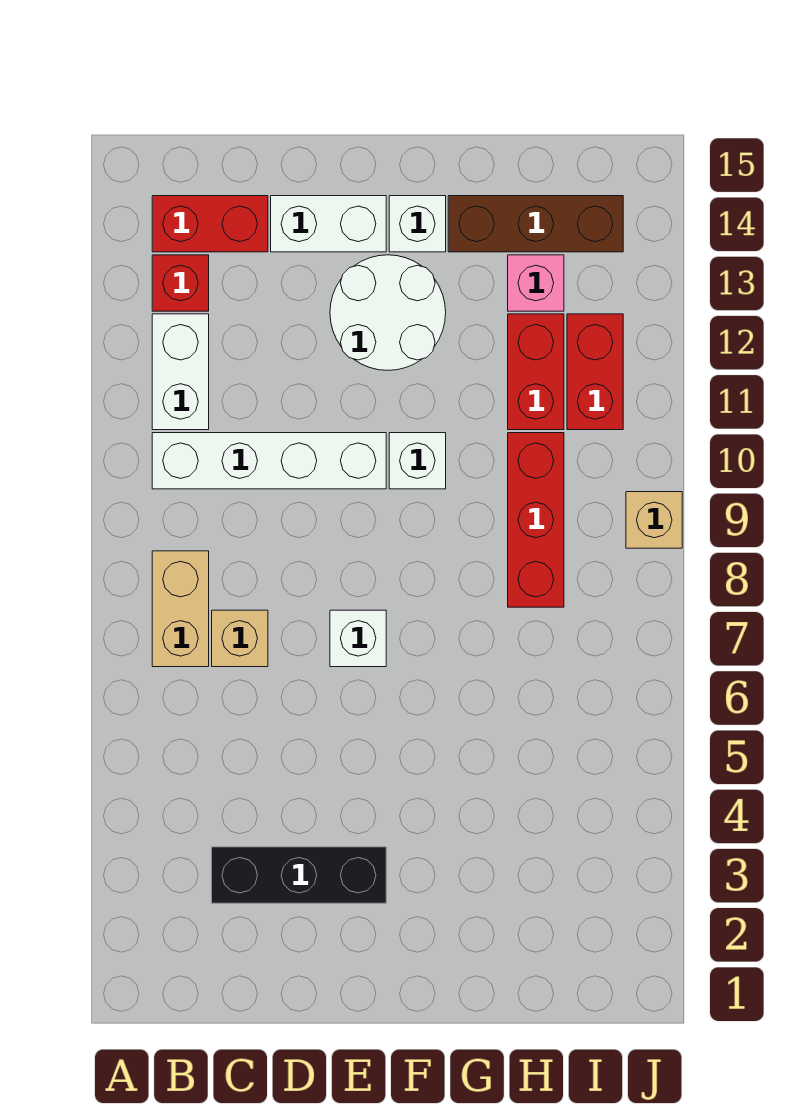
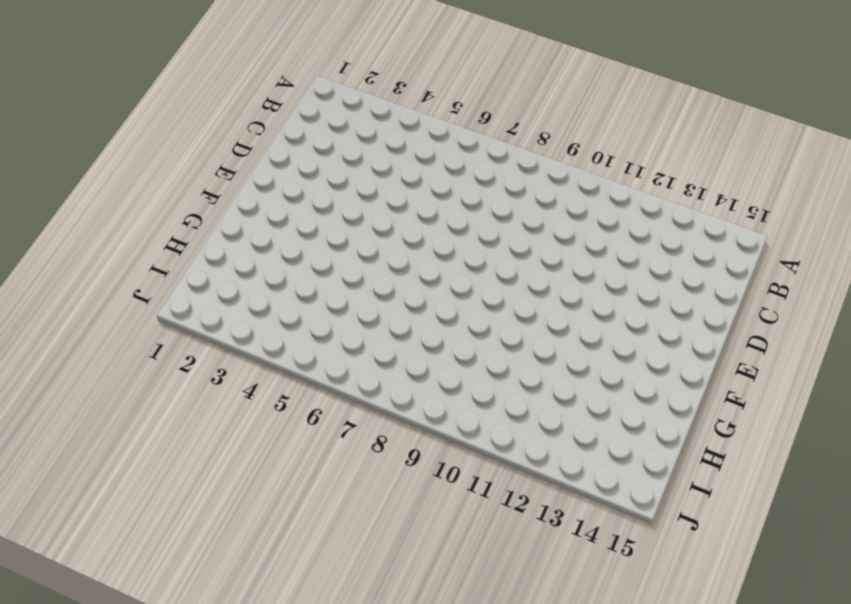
none -> tan 1x2 brick [152,551,209,667]
none -> white 1x4 brick [152,433,386,489]
none -> white 1x2 brick [152,314,209,430]

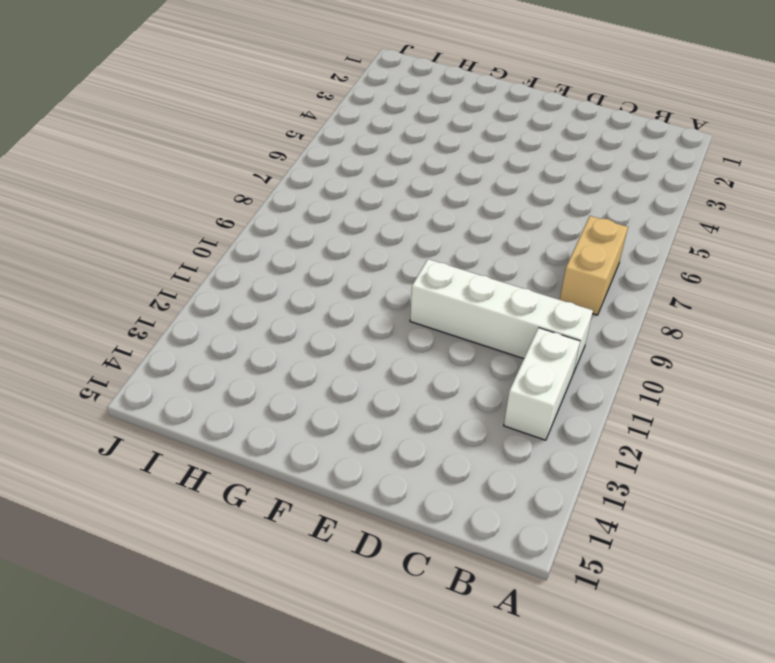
none -> red 1x1 brick [152,255,209,311]
none -> red 1x2 brick [152,196,268,252]
none -> black 1x3 brick [212,847,386,903]

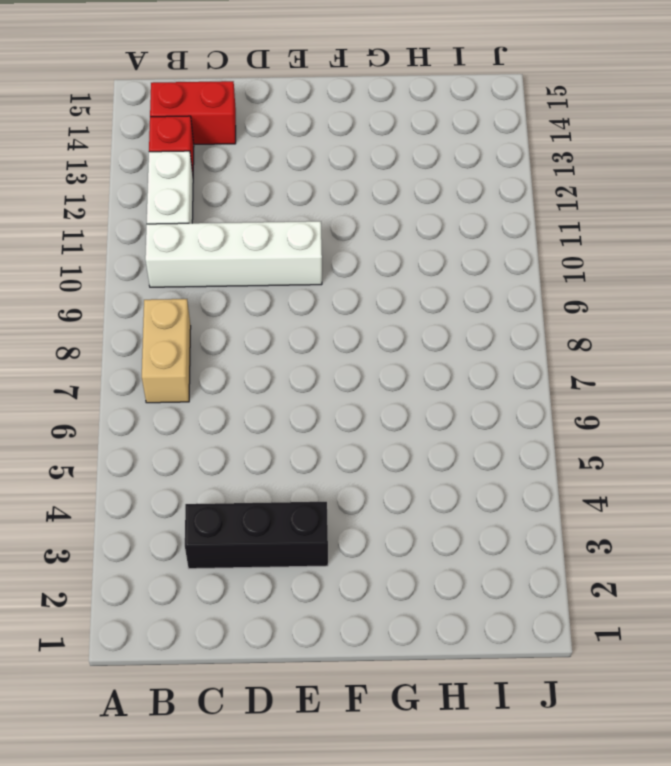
none -> tan 1x1 brick [212,610,268,667]
none -> white 1x2 brick [271,196,386,252]
none -> white 1x1 brick [330,610,386,667]

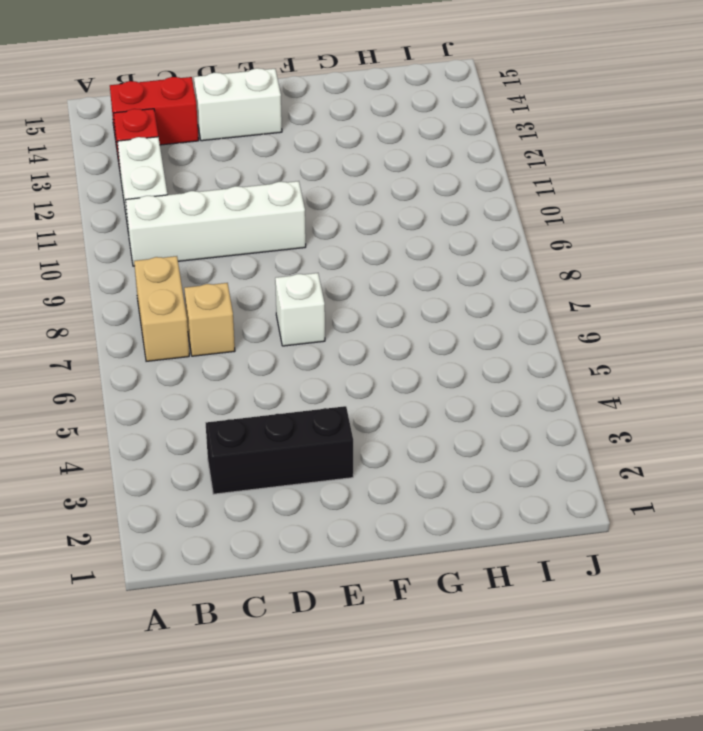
none -> white 2x2 round brick [330,255,446,370]
none -> white 1x1 brick [389,433,446,489]
none -> white 1x1 brick [389,196,446,252]

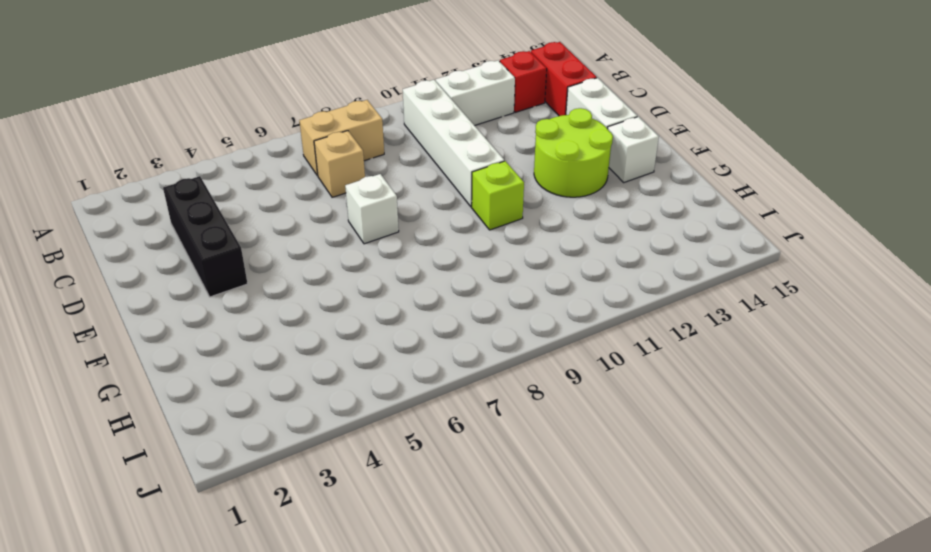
lime 2x2 round brick [534,108,613,197] -> white 2x2 round brick [330,255,446,370]
lime 1x1 brick [472,161,524,230] -> white 1x1 brick [389,433,446,489]
none -> brown 1x3 brick [448,196,623,252]
none -> red 1x3 brick [508,433,564,607]
none -> red 1x2 brick [508,314,564,430]

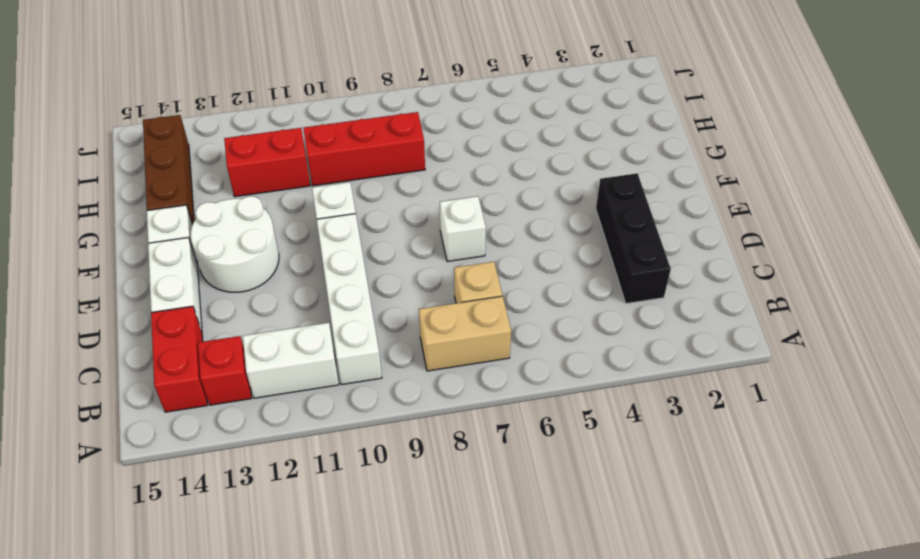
none -> pink 1x1 brick [508,255,564,311]
none -> red 1x2 brick [567,314,623,430]
none -> tan 1x1 brick [626,492,682,548]

